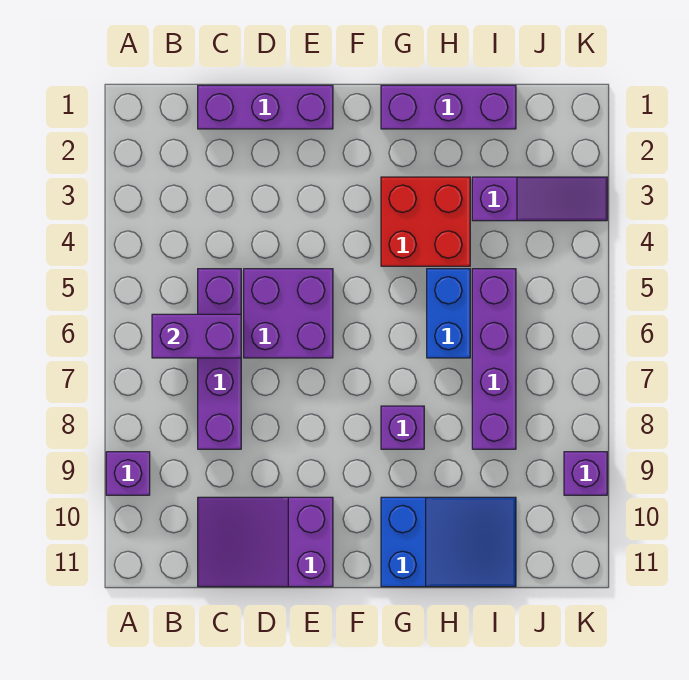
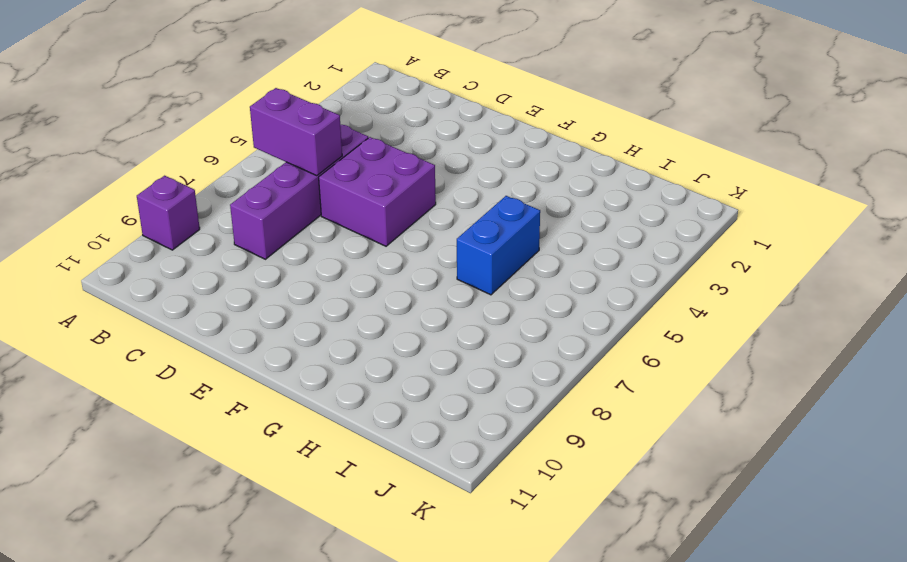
none -> purple 1x3 brick [198,85,333,129]
none -> purple 2x3 slope [198,497,333,587]
none -> purple 1x3 brick [381,85,516,129]

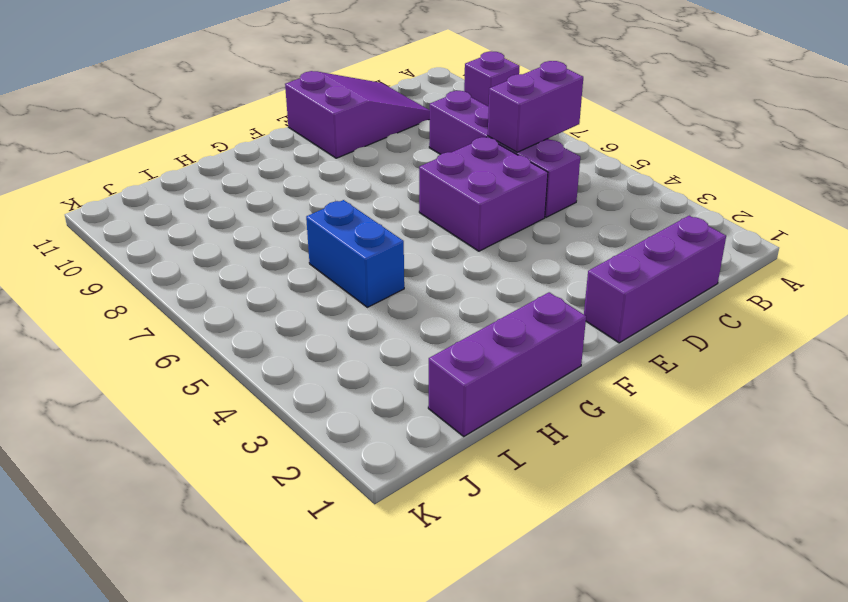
none -> red 2x2 brick [381,177,470,266]
none -> purple 1x1 brick [381,406,424,449]
none -> blue 2x3 slope [381,497,516,587]

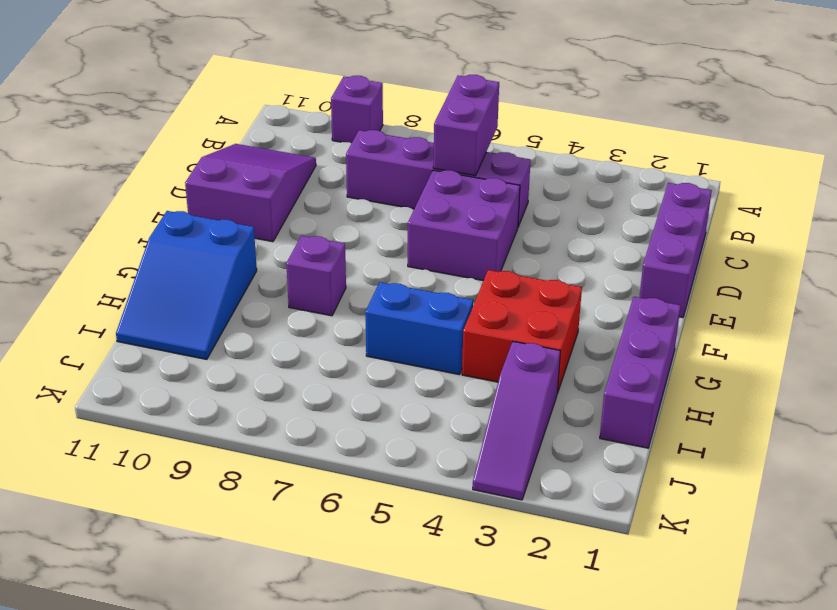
none -> purple 1x4 brick [472,269,516,449]
none -> purple 1x1 brick [564,452,607,495]

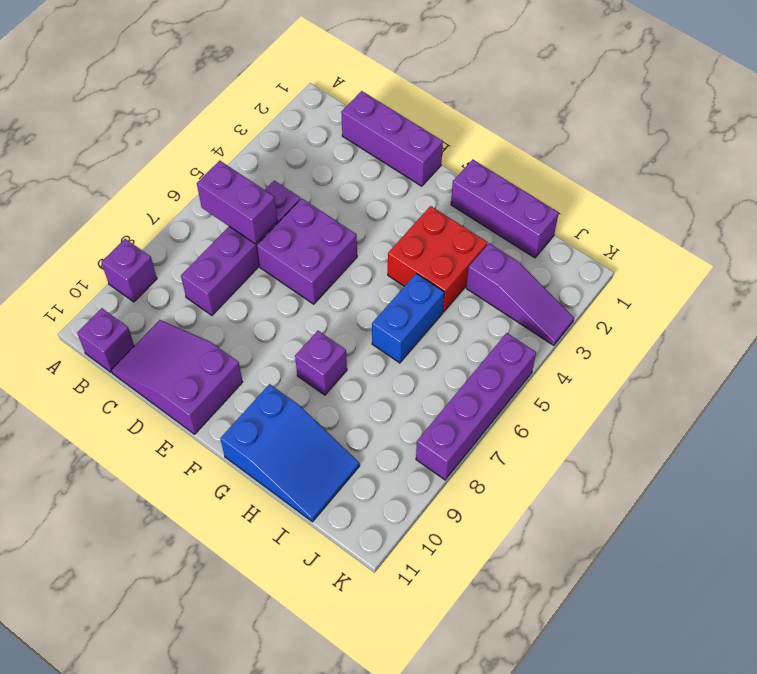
purple 1x1 brick [77,308,134,372] -> purple 1x1 brick moved to [564,452,607,495]
purple 1x4 brick [416,333,536,480] -> purple 1x4 brick moved to [472,269,516,449]

